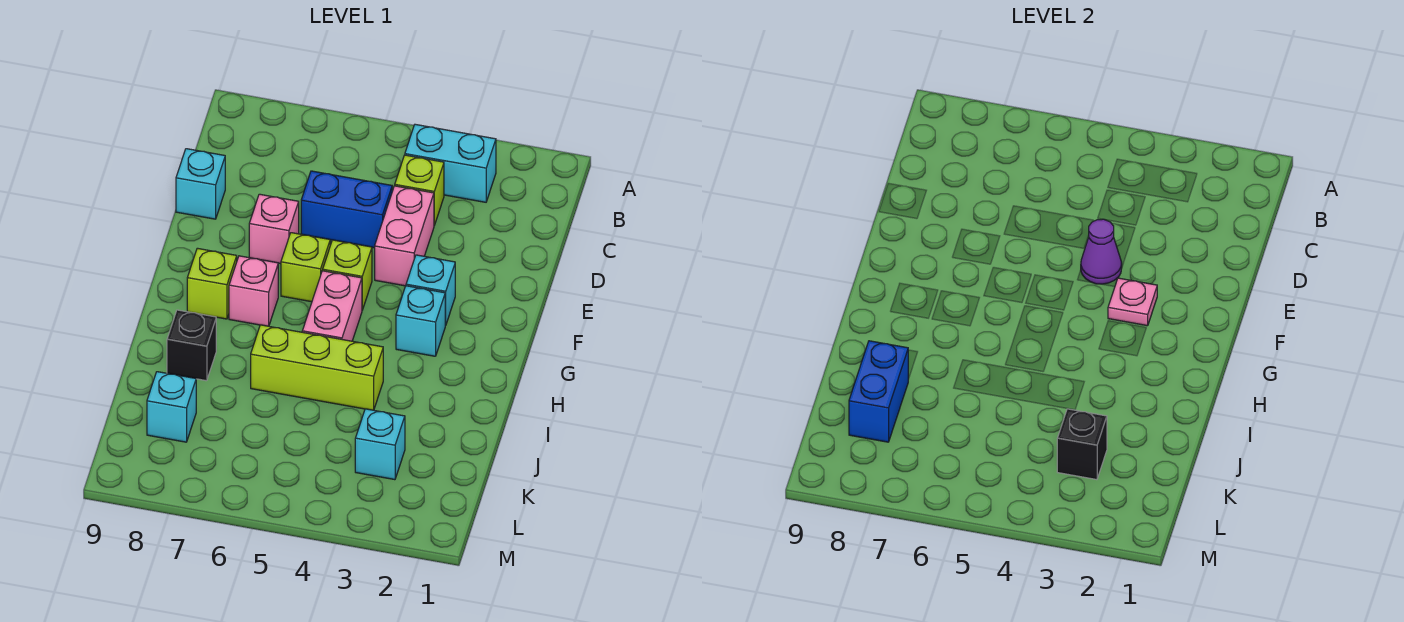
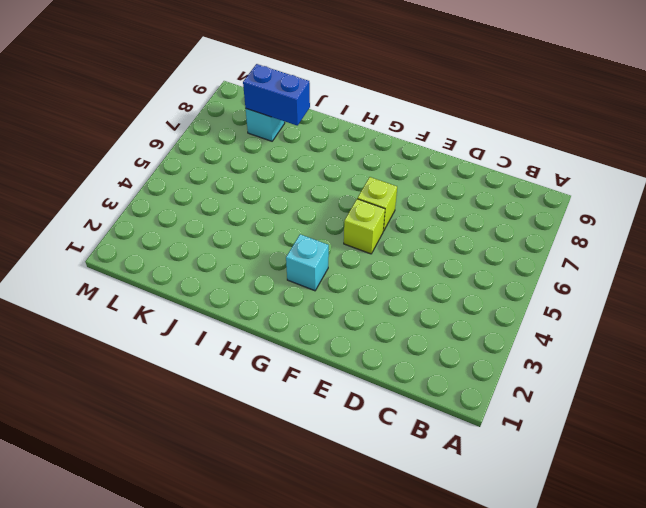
none -> cyan 1x2 brick [405,124,496,202]
none -> lime 1x1 brick [395,155,444,225]
none -> pink 1x2 brick [375,186,434,286]

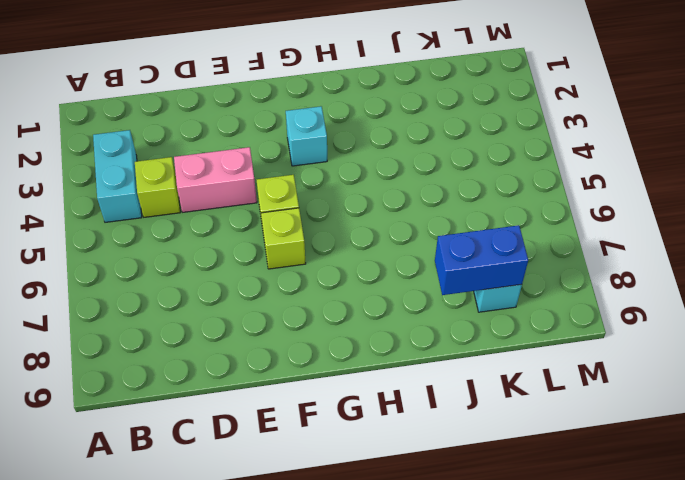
none -> blue 1x2 brick [301,171,392,248]
none -> cyan 1x1 brick [176,149,225,219]
none -> pink 1x1 brick [249,194,299,264]

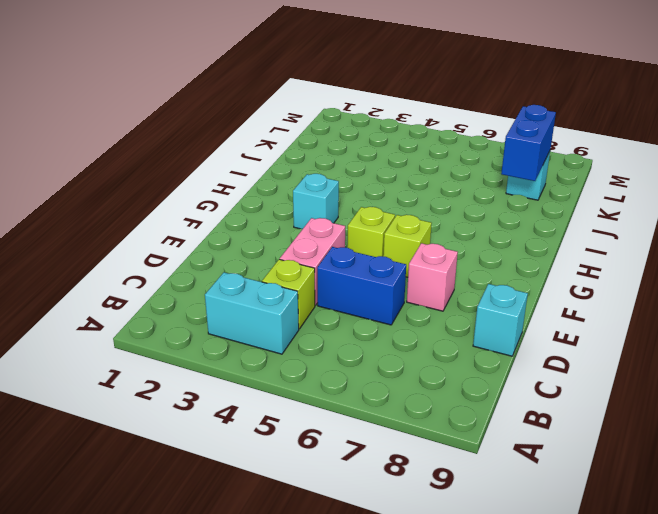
none -> cyan 1x1 brick [406,255,455,325]
none -> pink 1x2 brick [302,271,362,341]
none -> pink 1x1 brick [229,256,278,326]

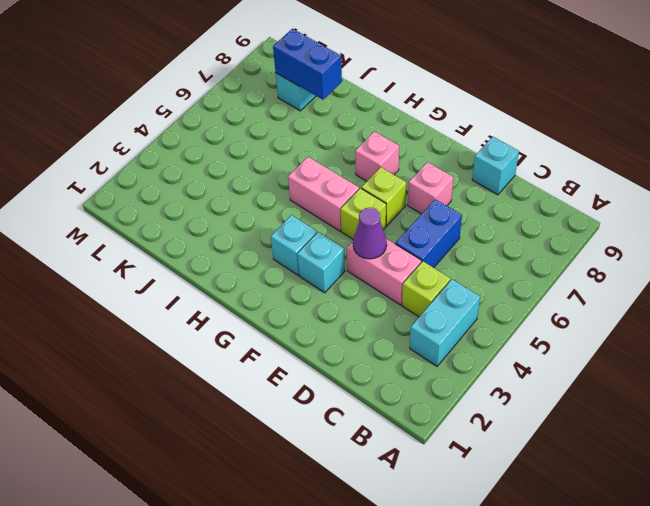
none -> lime 1x1 brick [187,248,237,319]
none -> lime 1x3 brick [251,325,383,410]
none -> black 1x1 brick [167,310,216,381]

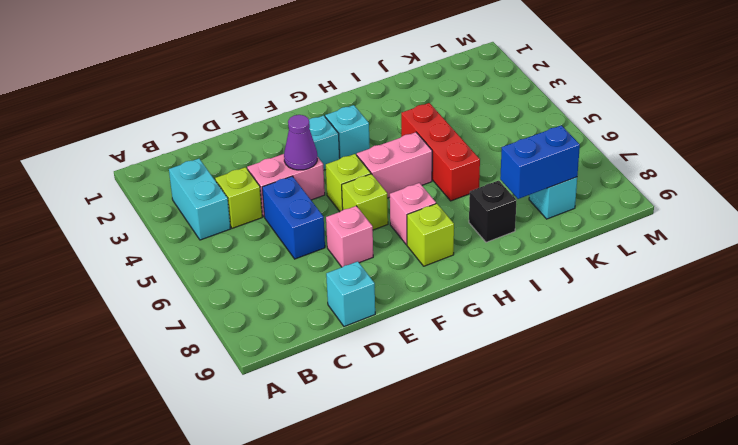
red 1x3 brick [401,103,480,201] -> lime 1x3 brick [251,325,383,410]
none -> cyan 1x1 brick [355,409,405,480]
none -> pink 1x1 plate [1108,278,1157,326]
none -> black 1x1 brick [1057,409,1107,480]

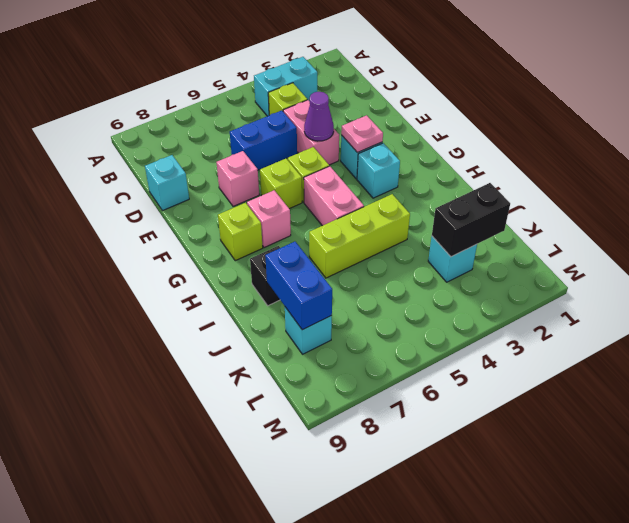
black 1x2 brick [432,183,510,257] -> black 1x1 brick [1057,409,1107,480]

